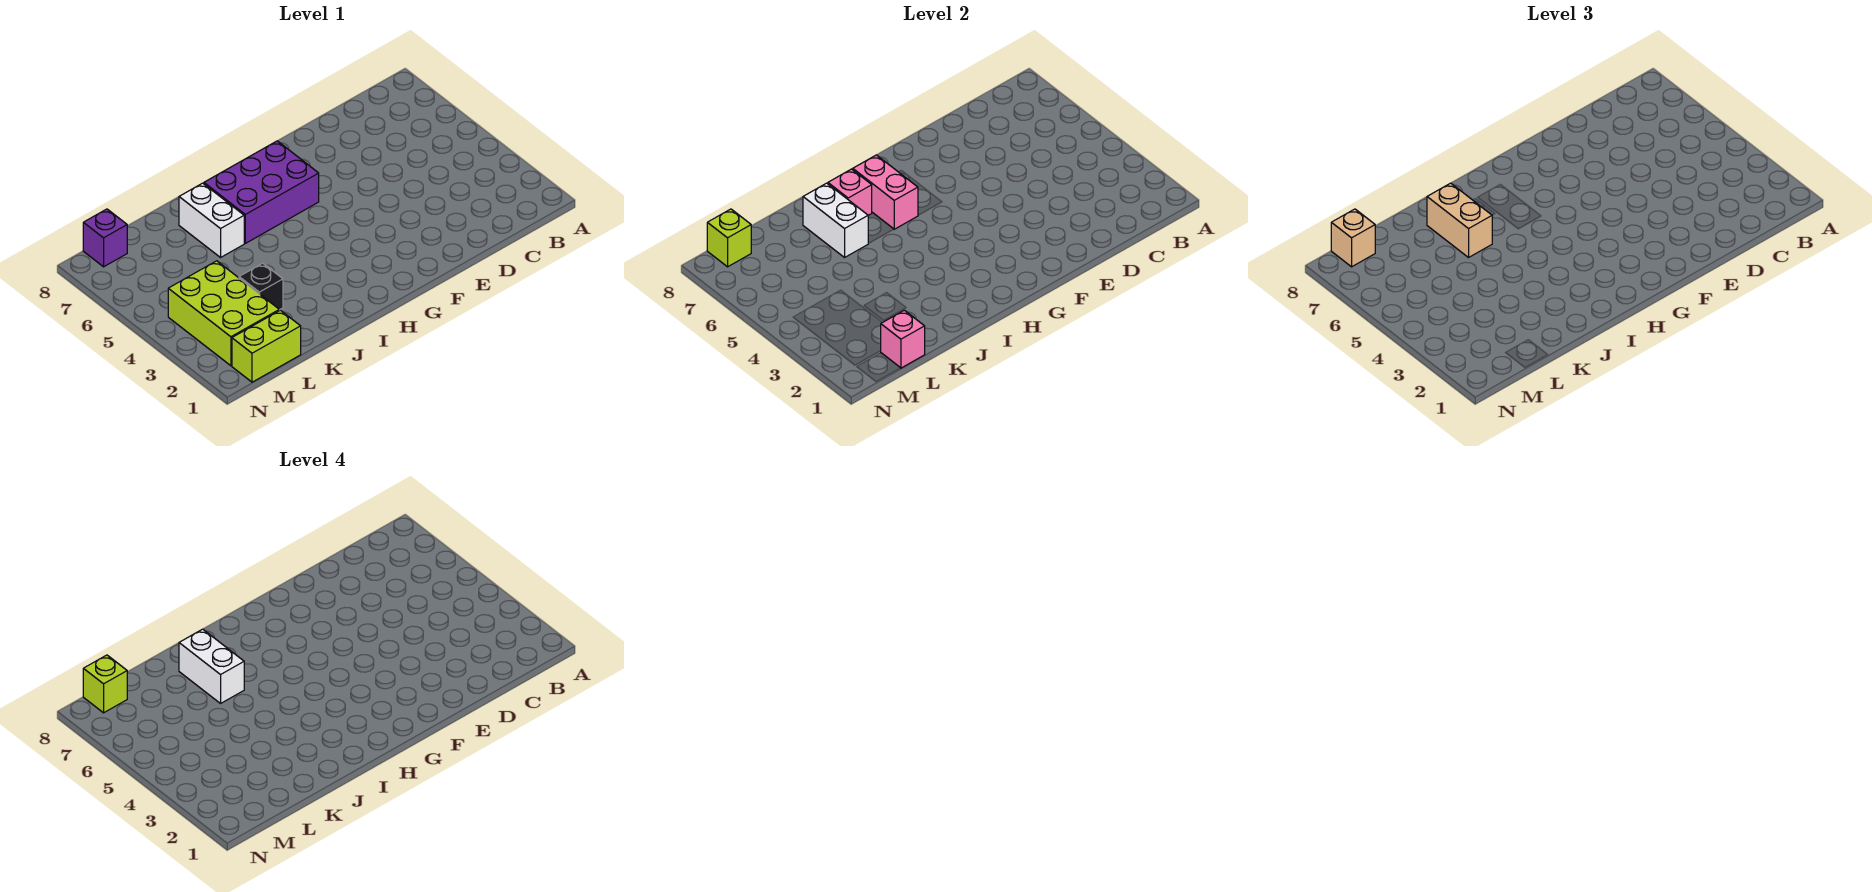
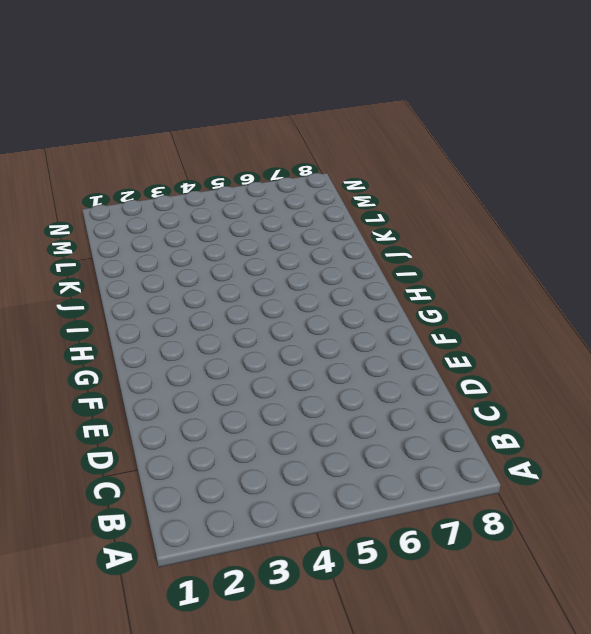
none -> purple 2x3 brick [204,141,319,243]
none -> white 1x2 brick [179,183,244,257]
none -> black 1x1 brick [239,263,283,310]

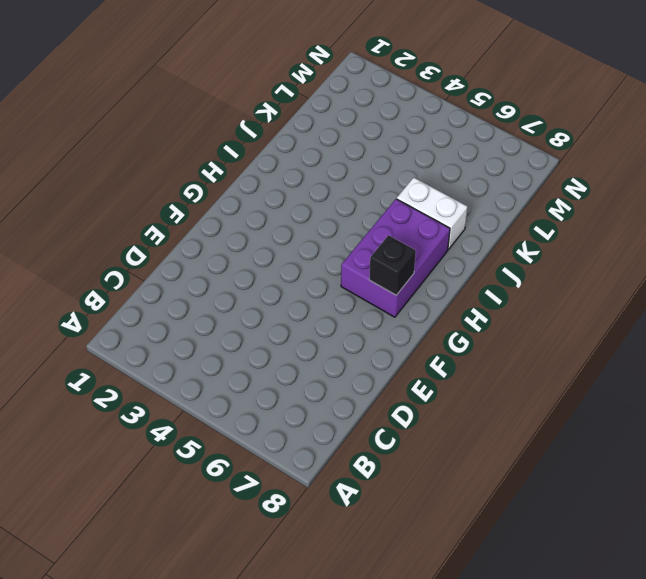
black 1x1 brick [369,235,416,295] -> black 1x1 brick moved to [239,263,283,310]
none -> lime 1x2 brick [232,310,301,382]
none -> lime 2x3 brick [168,261,279,366]
none -> purple 1x1 brick [83,209,127,267]

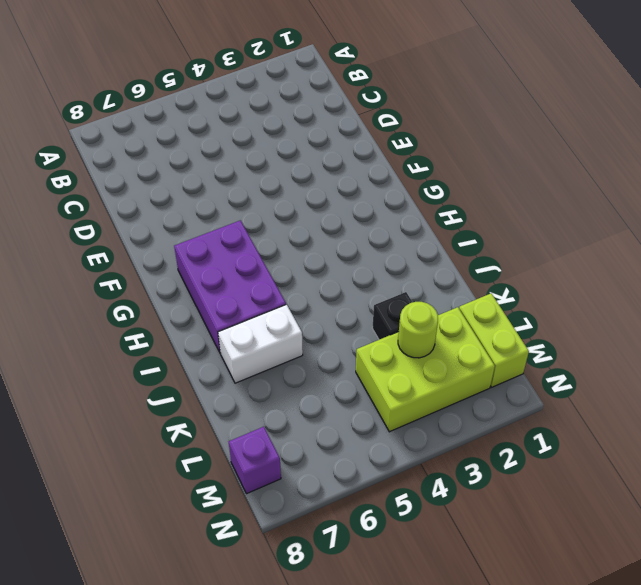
lime 1x1 round brick [398,302,438,358] -> none
none -> pink 1x2 brick [853,155,918,229]
none -> pink 1x1 brick [828,169,872,215]
none -> white 1x2 brick [803,183,868,257]

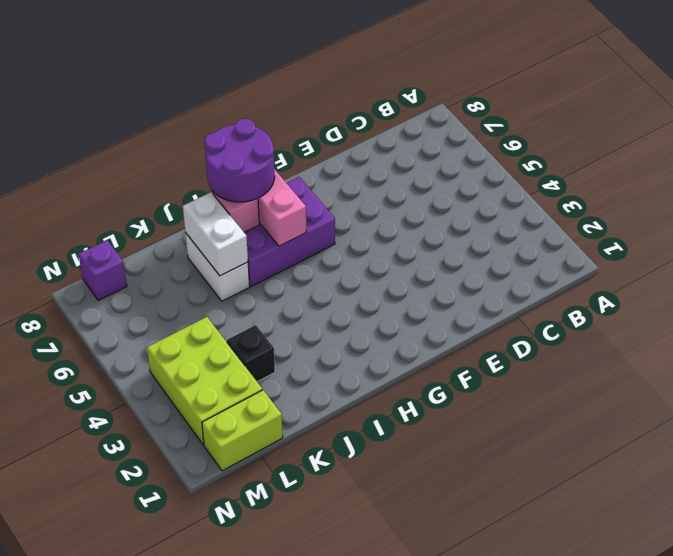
purple 2x2 round brick [205,119,275,202] -> none
none -> pink 1x1 brick [881,310,925,368]
none -> lime 1x1 brick [707,209,751,267]
none -> tan 1x2 brick [1427,183,1492,257]

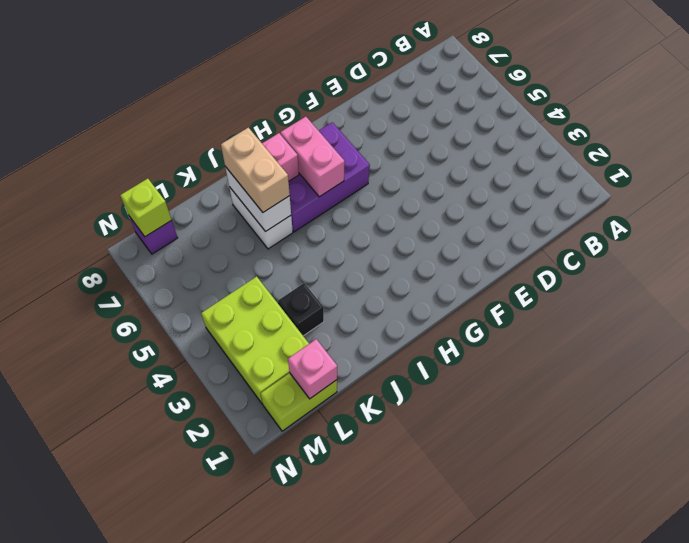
none -> tan 1x1 brick [1331,209,1375,267]
none -> white 1x2 brick [179,629,244,703]
none -> lime 1x1 brick [83,655,127,713]

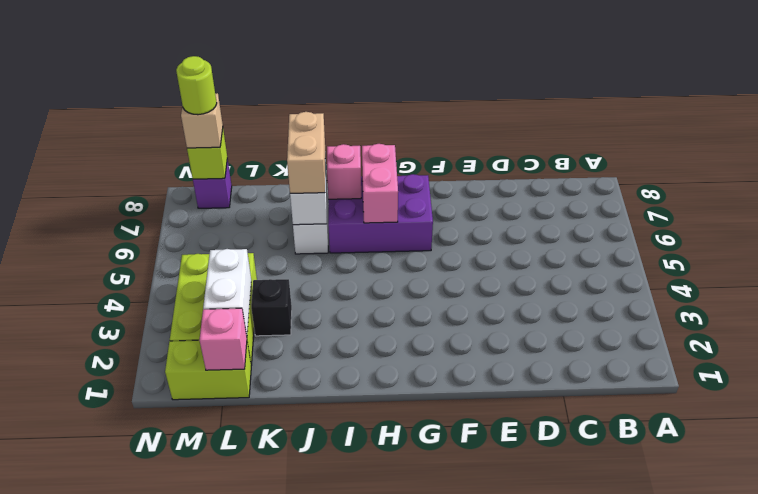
white 1x2 brick [203,249,251,336] -> white 1x2 brick moved to [179,629,244,703]
lime 1x1 round brick [176,56,217,115] -> lime 1x1 brick [83,655,127,713]

